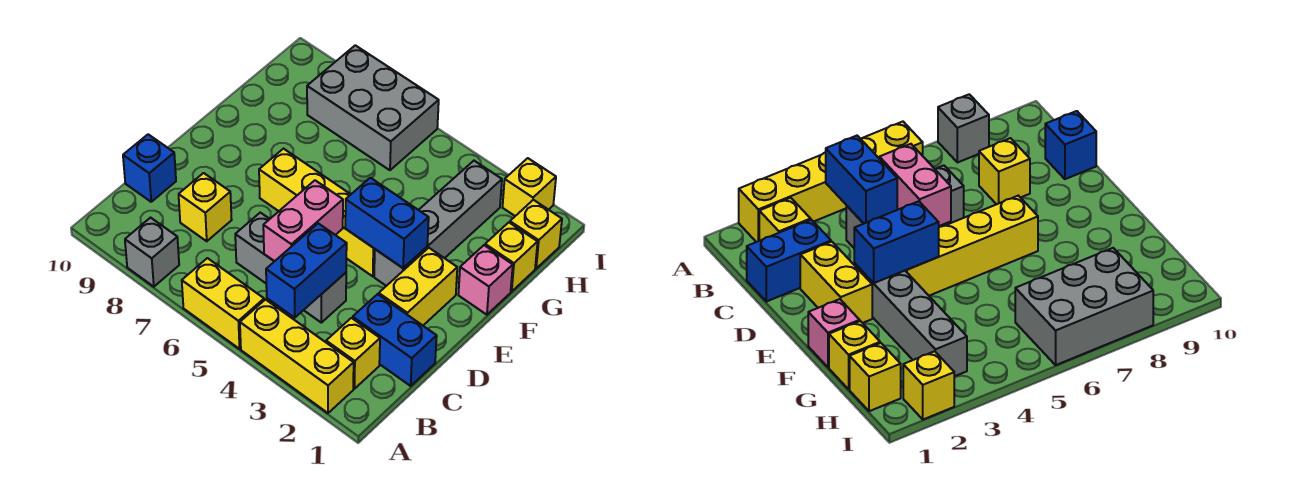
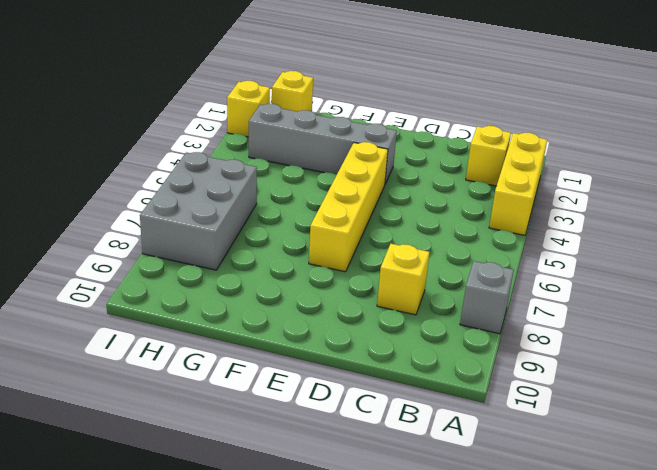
none -> yellow 1x2 brick [182,258,264,349]
none -> blue 1x2 brick [353,294,437,386]
none -> grey 1x3 brick [235,213,346,323]

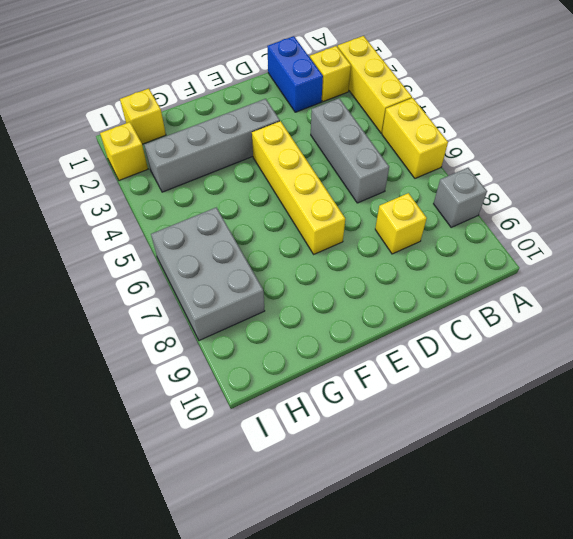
none -> blue 1x1 brick [123,134,176,202]
none -> yellow 1x2 brick [379,248,457,325]
none -> pink 1x1 brick [458,245,513,315]

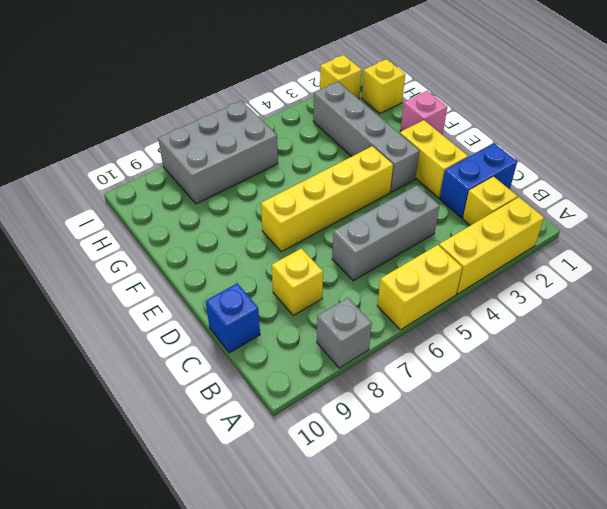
none -> yellow 1x1 brick [485,222,538,291]
none -> blue 1x2 brick [266,223,347,318]
none -> pink 1x2 brick [263,180,343,261]

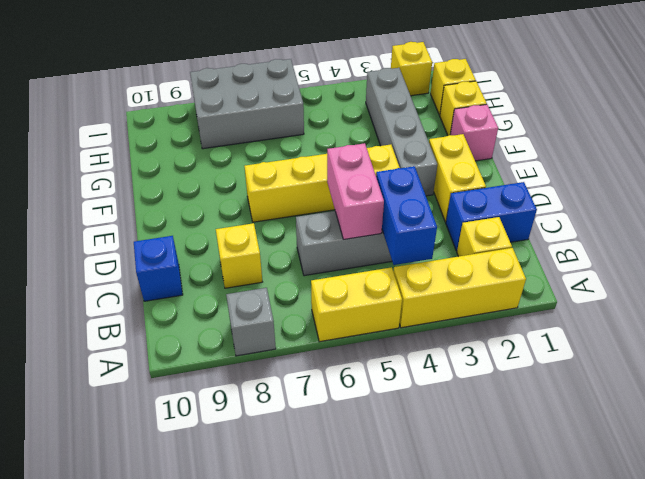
none -> blue 1x2 brick [345,178,429,268]

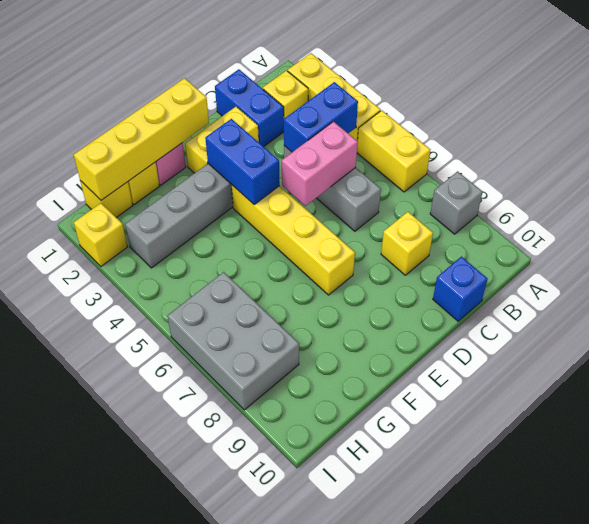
yellow 1x4 brick [74,78,209,200] -> none

